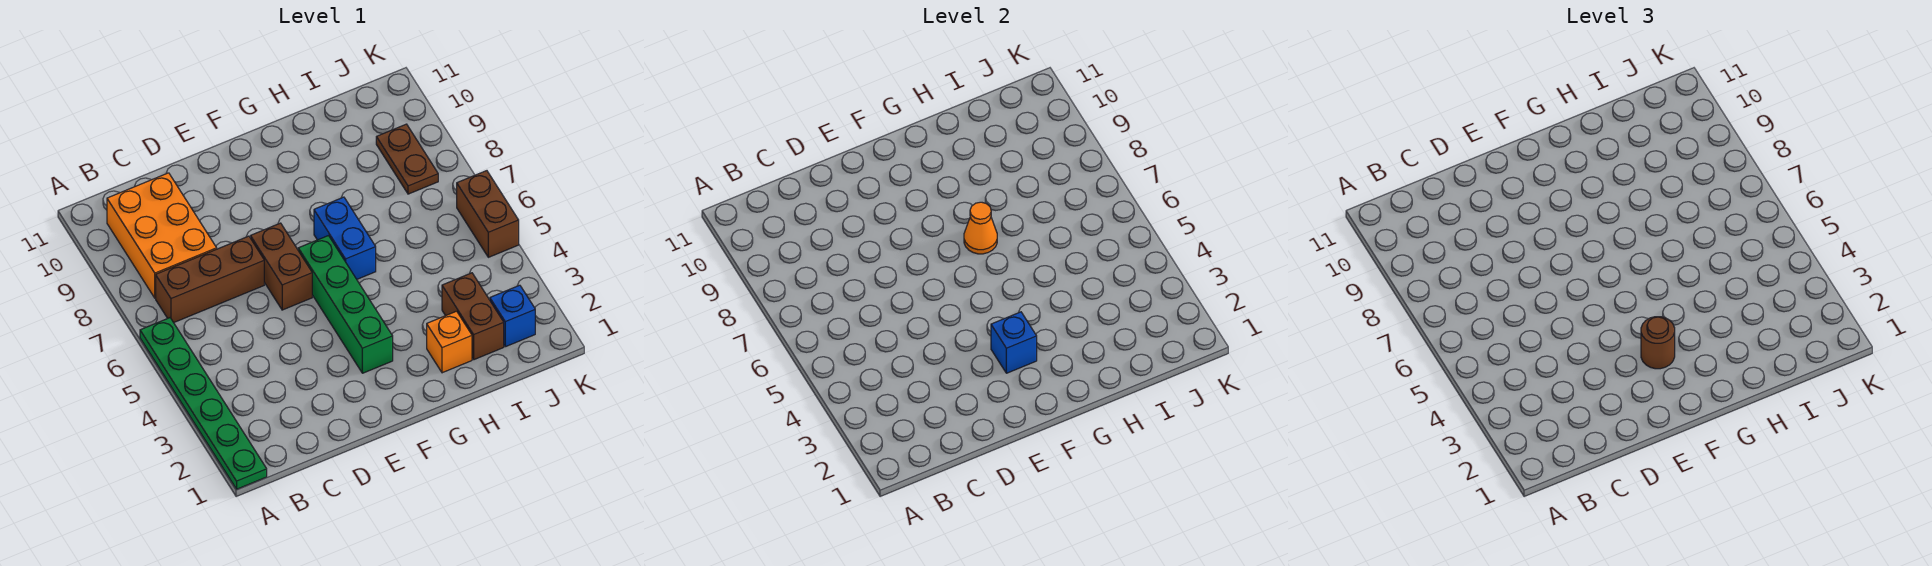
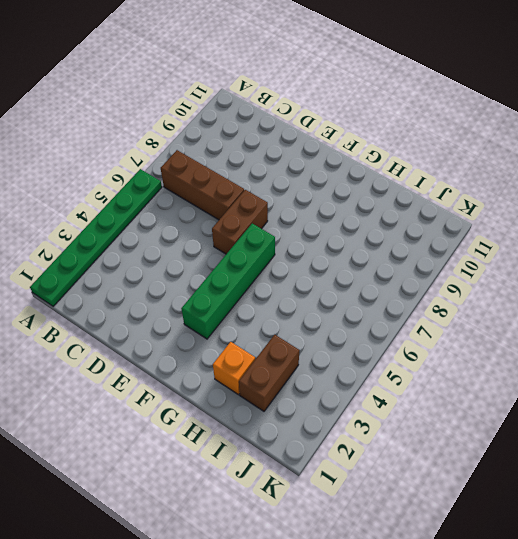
none -> orange 2x3 brick [107,173,217,298]
none -> blue 1x2 brick [314,197,376,279]
none -> blue 1x1 brick [490,285,535,347]

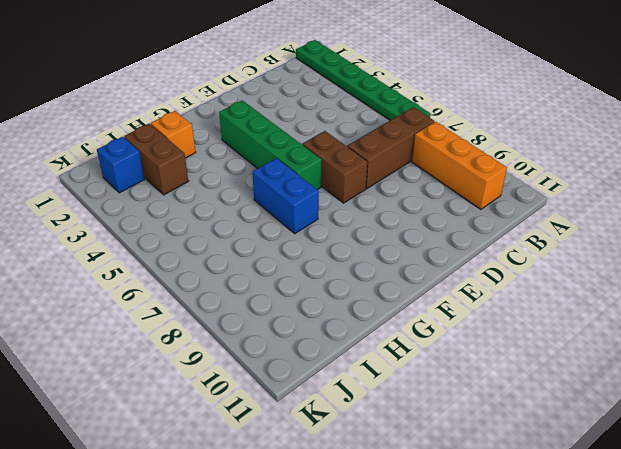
orange 1x3 brick [412,122,507,209] -> orange 2x3 brick [107,173,217,298]
none -> brown 1x2 plate [376,124,438,194]
none -> brown 1x2 brick [457,171,519,257]
none -> blue 1x1 brick [991,312,1037,373]

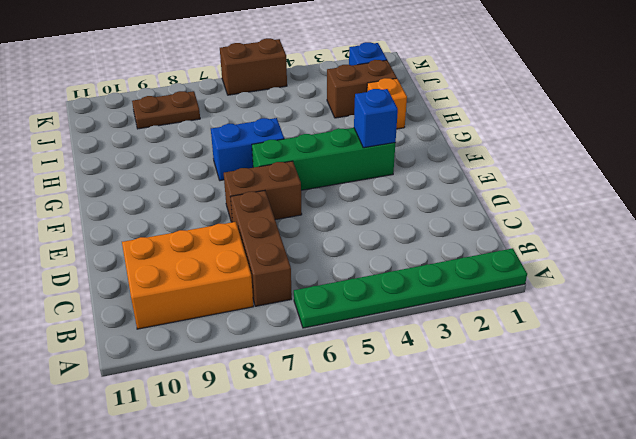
none -> orange 1x1 cone [964,202,997,254]
none -> brown 1x1 round brick [1641,317,1675,369]

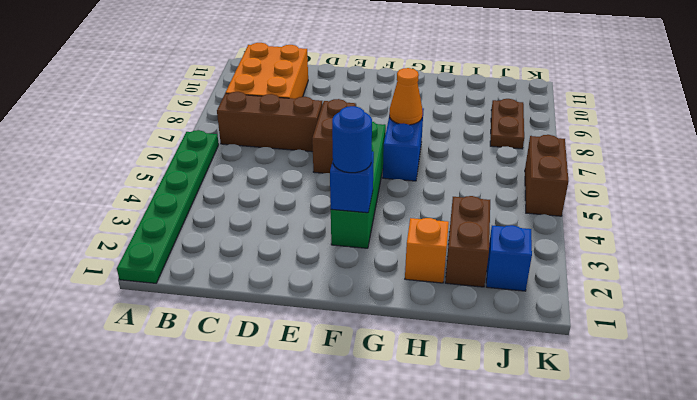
blue 1x1 round brick [332,106,372,173] -> brown 1x1 round brick [1641,317,1675,369]

